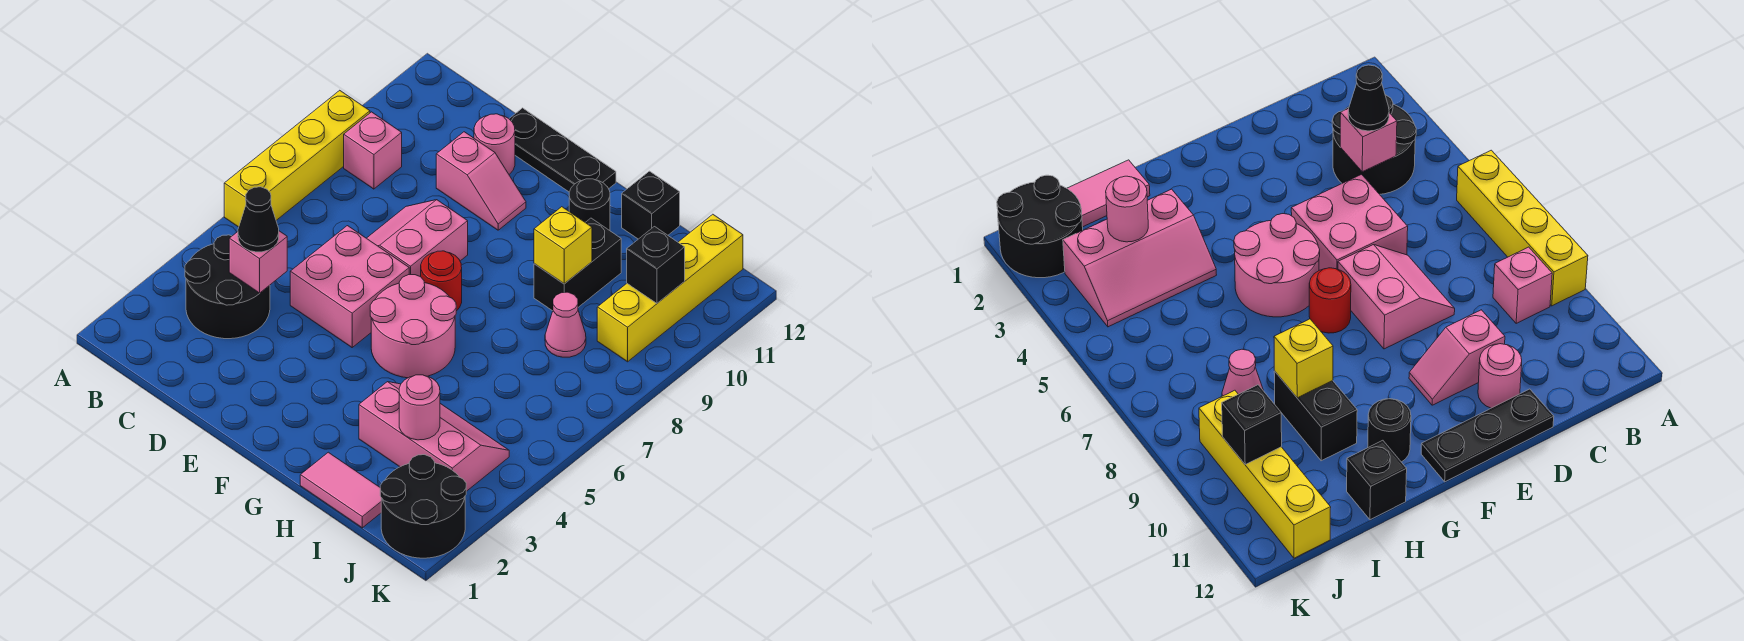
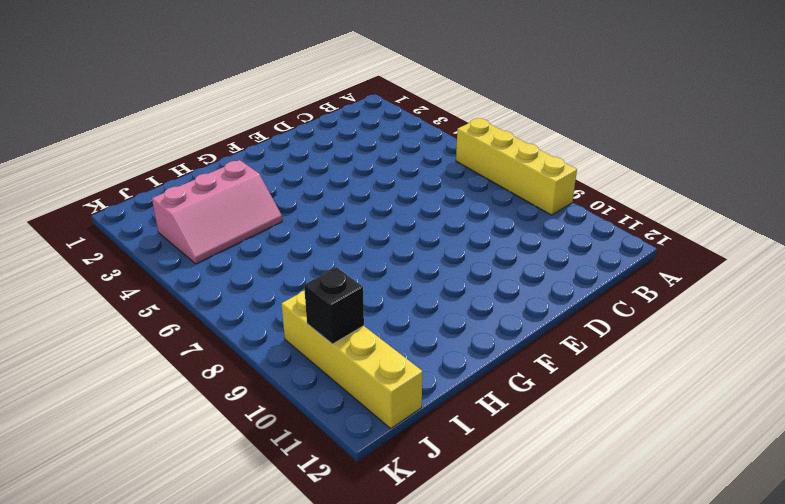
none -> black 2x2 round brick [185,235,270,339]
none -> pink 1x1 brick [344,112,402,189]
none -> pink 2x2 brick [290,226,409,347]

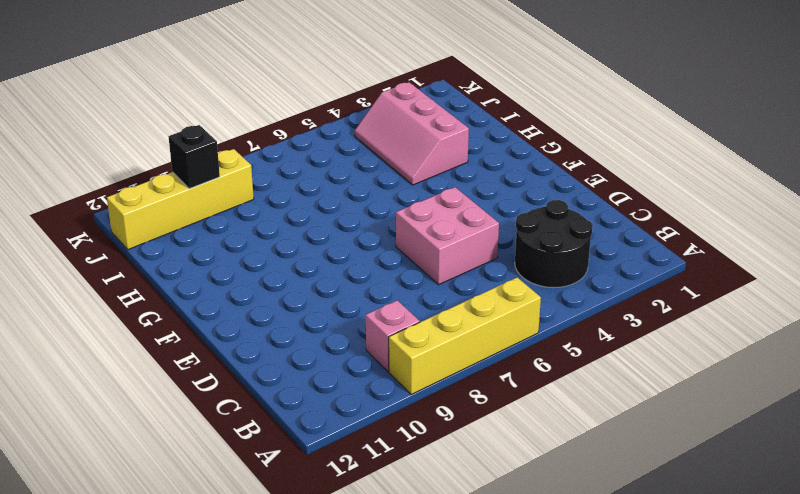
none -> pink 2x2 slope [367,200,468,277]
none -> pink 1x2 slope [436,132,526,230]
none -> pink 1x1 round brick [474,114,515,174]

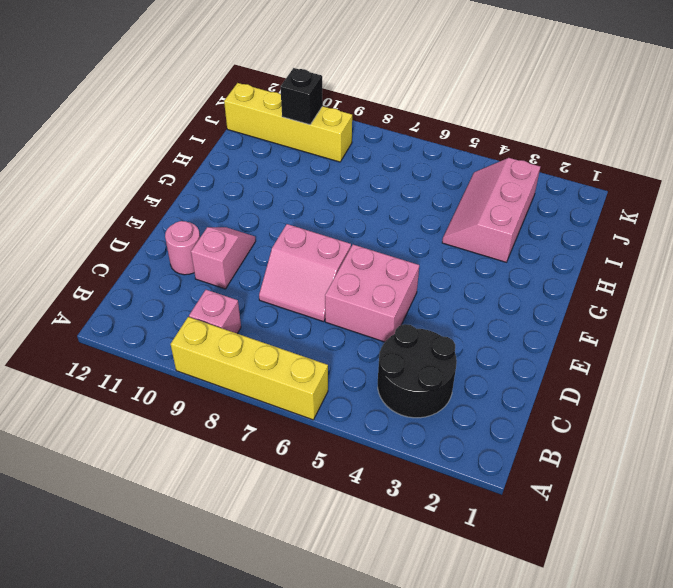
none -> black 1x3 plate [509,108,616,192]
none -> pink 2x2 round brick [370,275,456,378]
none -> red 1x1 round brick [421,251,462,311]

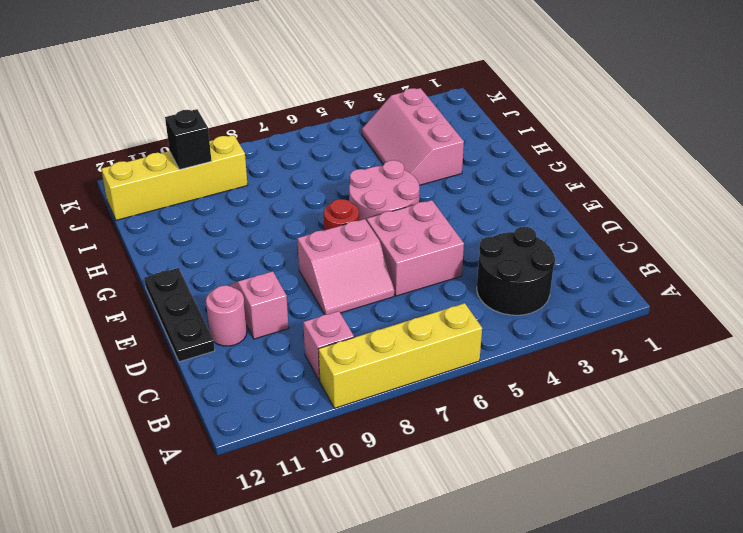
none -> black 1x1 round brick [569,179,610,231]
none -> pink 1x2 tile [300,452,381,528]
none -> black 1x2 brick [534,218,621,311]

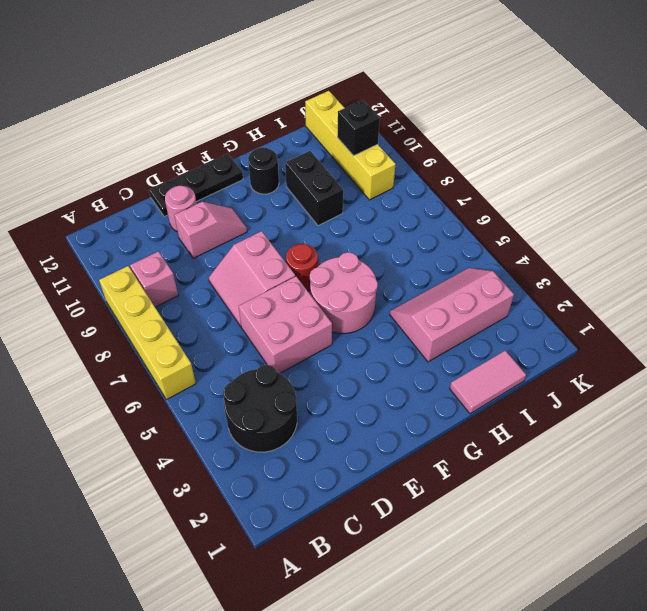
none -> black 1x1 brick [622,171,680,239]
none -> pink 1x1 cone [545,292,586,357]
none -> black 2x2 round brick [380,455,466,558]

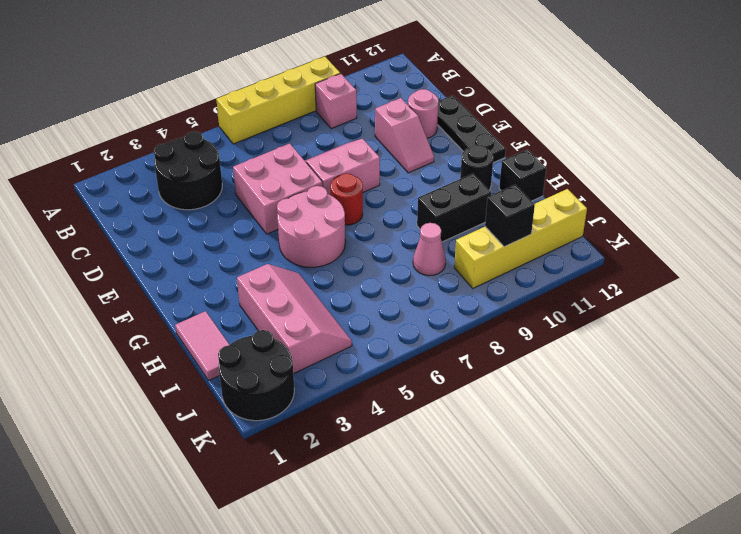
none -> pink 1x1 brick [229,231,287,293]
none -> yellow 1x1 brick [534,207,592,284]
none -> pink 1x1 round brick [399,375,440,440]

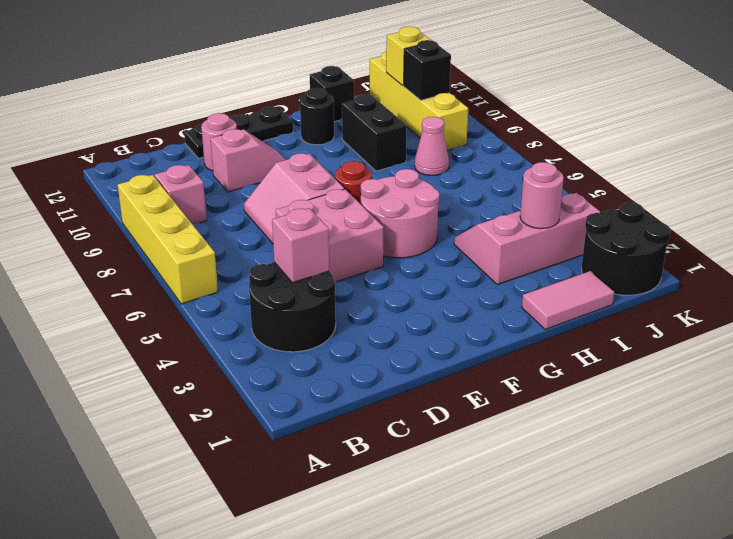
yellow 1x1 brick [386,27,432,86] -> yellow 1x1 brick moved to [534,207,592,284]
none -> black 1x1 cone [238,187,279,252]

